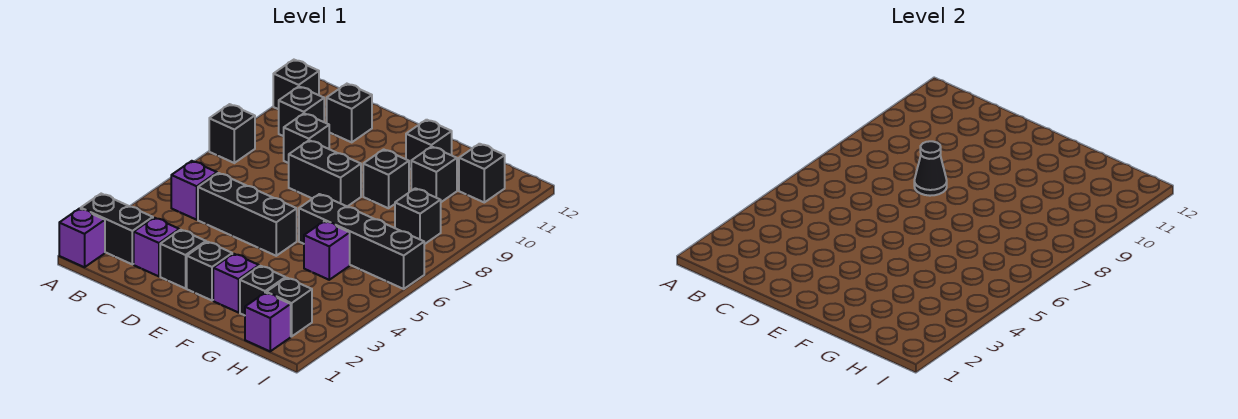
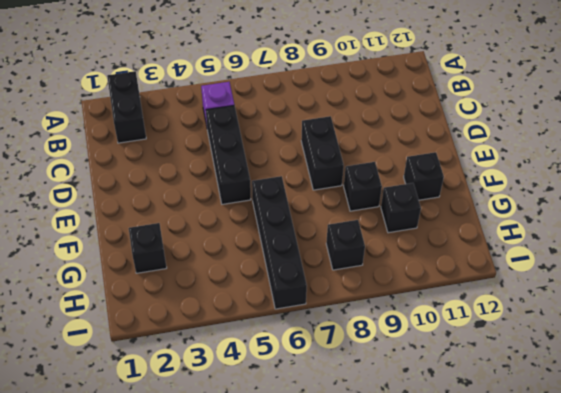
none -> purple 1x1 brick [59,208,105,267]
none -> black 1x1 brick [209,104,255,163]
none -> black 1x1 brick [273,60,319,109]

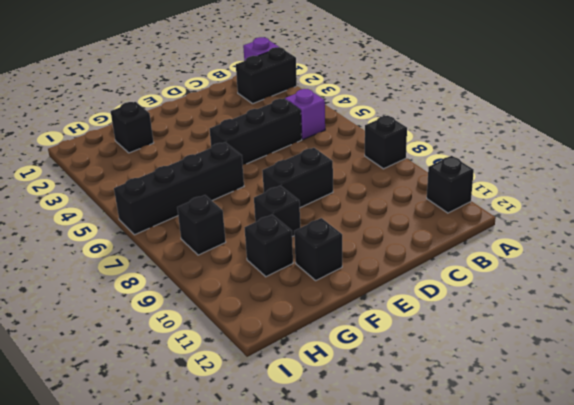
none -> black 1x1 brick [278,87,324,136]
none -> purple 1x1 brick [134,218,179,276]
none -> black 1x1 brick [284,113,329,163]

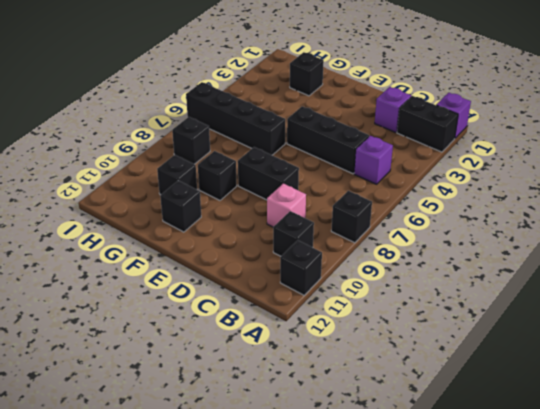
pink 1x1 brick [267,184,306,227] -> black 1x1 brick [284,113,329,163]
none -> black 1x1 brick [327,84,372,142]
none -> black 1x1 brick [160,230,206,288]
none -> black 1x1 brick [187,242,232,300]

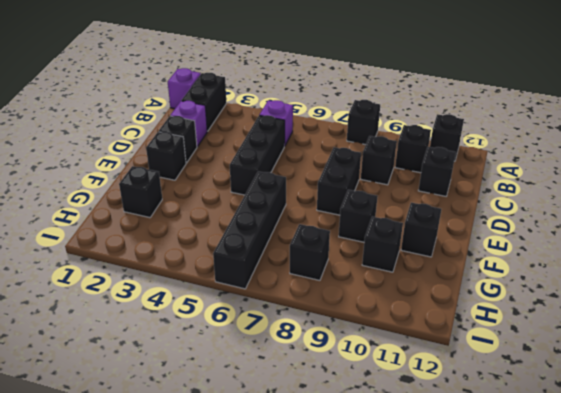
none -> purple 1x1 brick [213,254,259,313]
none -> purple 1x1 brick [304,221,350,280]
none -> purple 1x1 brick [245,293,291,351]

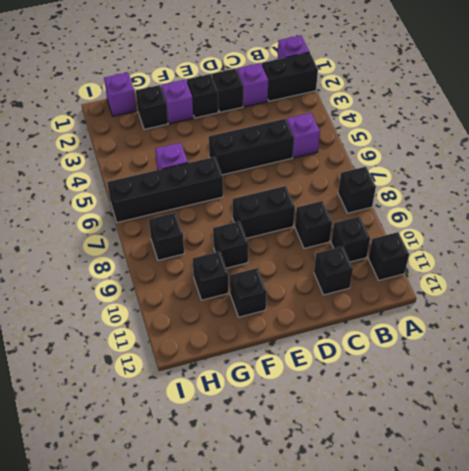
none -> black 1x1 brick [266,278,312,337]
none -> black 1x1 brick [459,144,505,202]
none -> black 1x1 cone [914,141,947,196]

